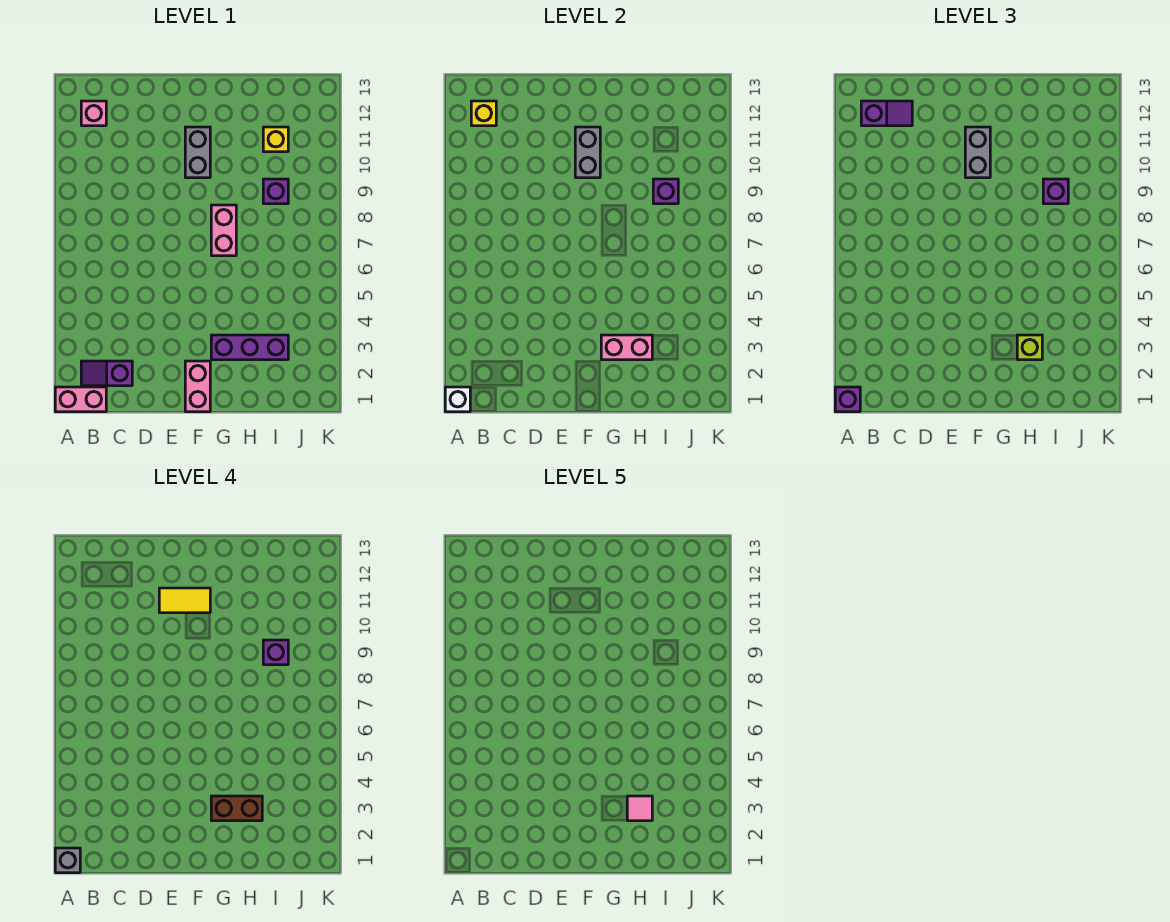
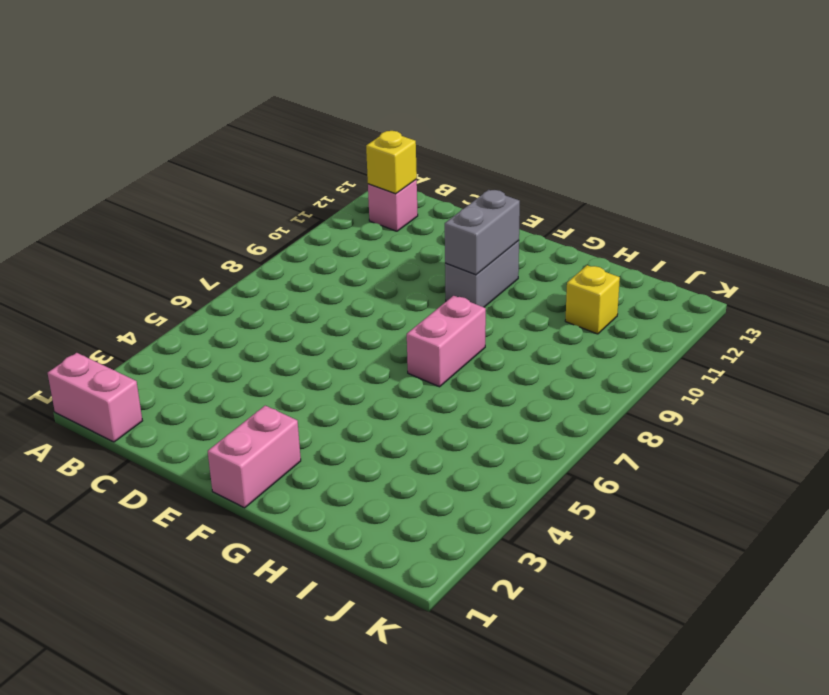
none -> purple 1x2 slope [81,361,132,386]
none -> purple 1x3 brick [211,335,288,360]
none -> purple 1x1 brick [263,179,288,204]

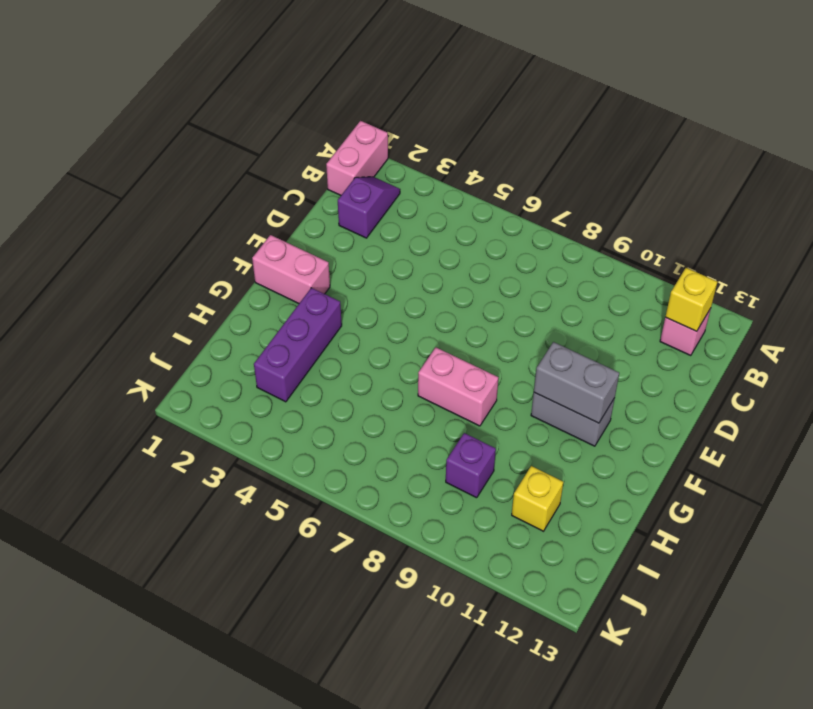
none -> white 1x1 brick [445,387,470,412]
none -> pink 1x2 brick [601,335,652,360]
none -> purple 1x1 brick [653,179,678,204]

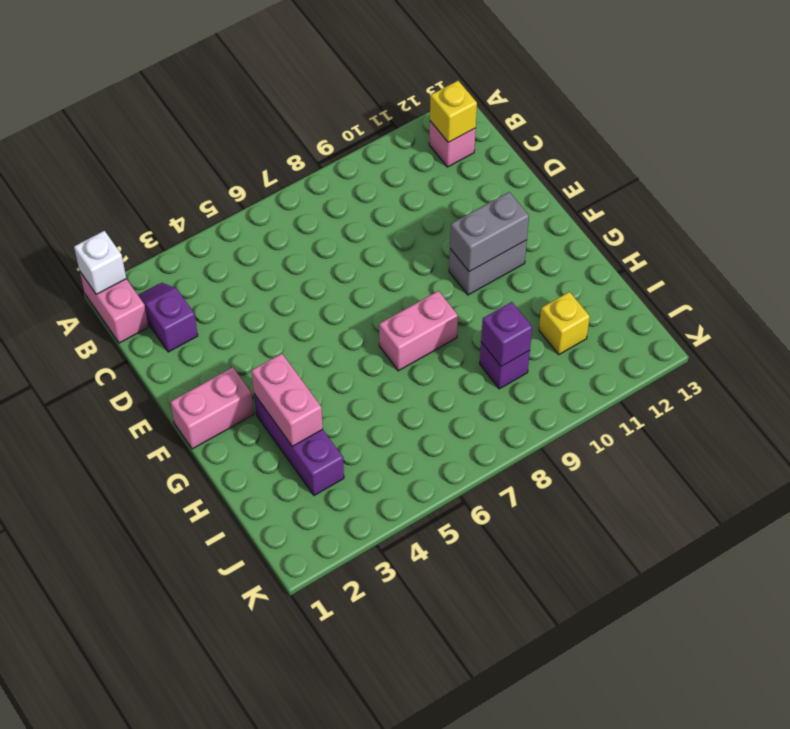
none -> purple 1x1 brick [835,387,860,412]
none -> purple 1x2 slope [861,101,912,126]
none -> grey 1x2 brick [965,127,990,178]

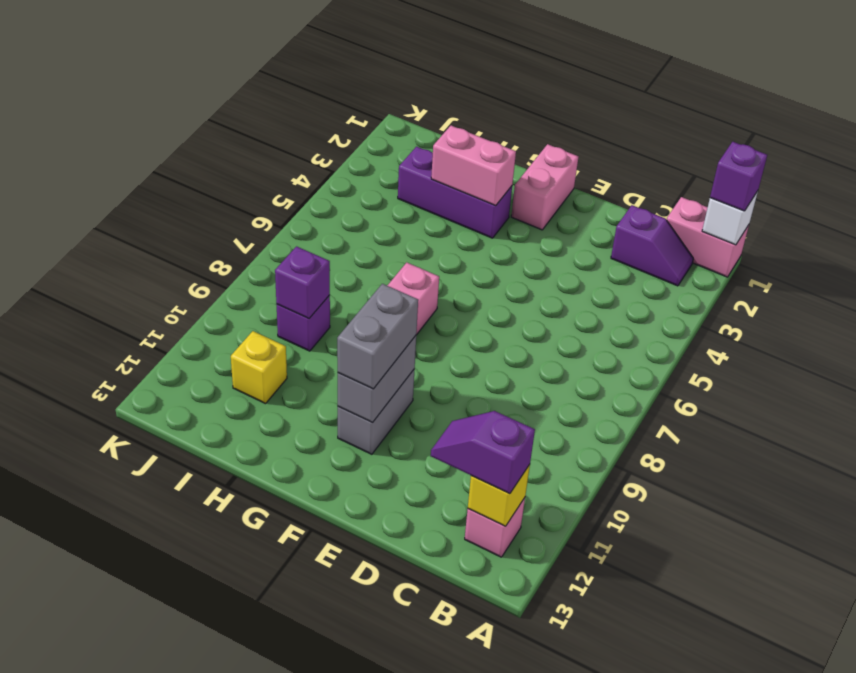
none -> lime 1x1 brick [1017,335,1042,360]
none -> purple 1x1 brick [1043,179,1068,204]
none -> grey 1x1 brick [55,848,80,873]

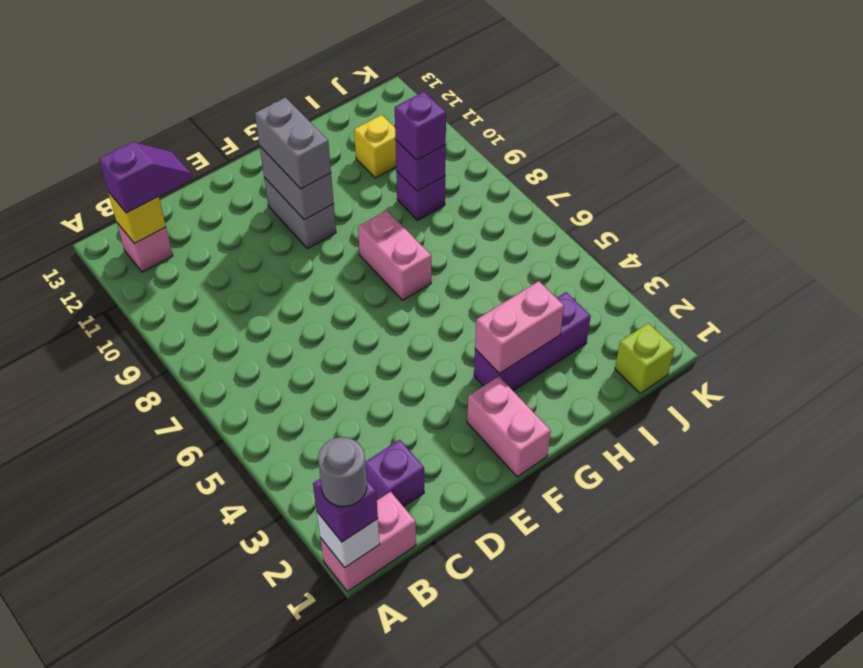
grey 1x1 round brick [318,437,367,507] -> grey 1x1 brick [55,848,80,873]
lime 1x1 brick [615,323,674,393] -> lime 1x1 brick moved to [1017,335,1042,360]
none -> yellow 1x2 tile [159,588,210,613]
none -> brown 1x2 brick [211,796,262,821]
none -> purple 1x1 brick [263,640,288,665]

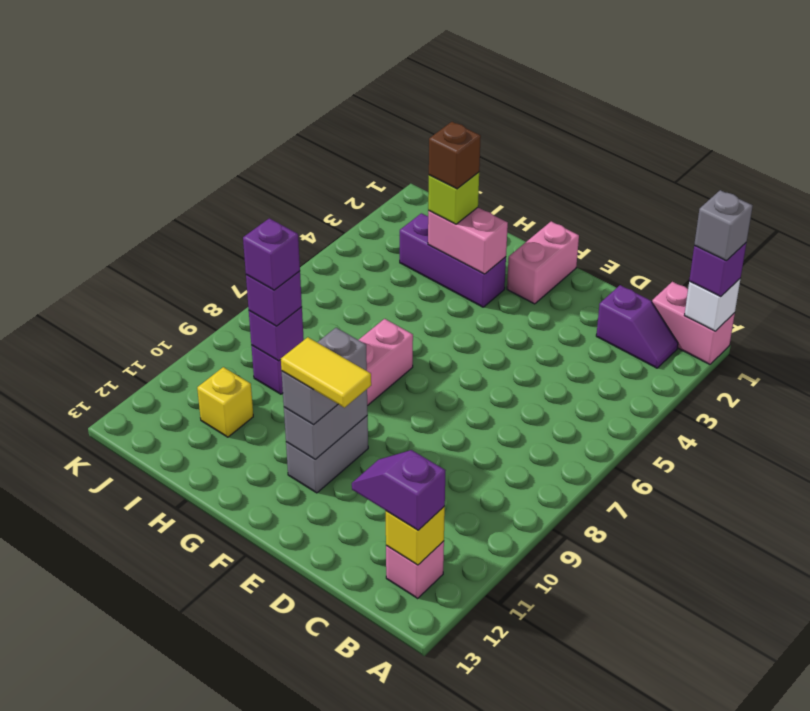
brown 1x1 brick [429,122,481,189] -> brown 1x2 brick [211,796,262,821]
none -> pink 1x1 tile [627,796,652,821]

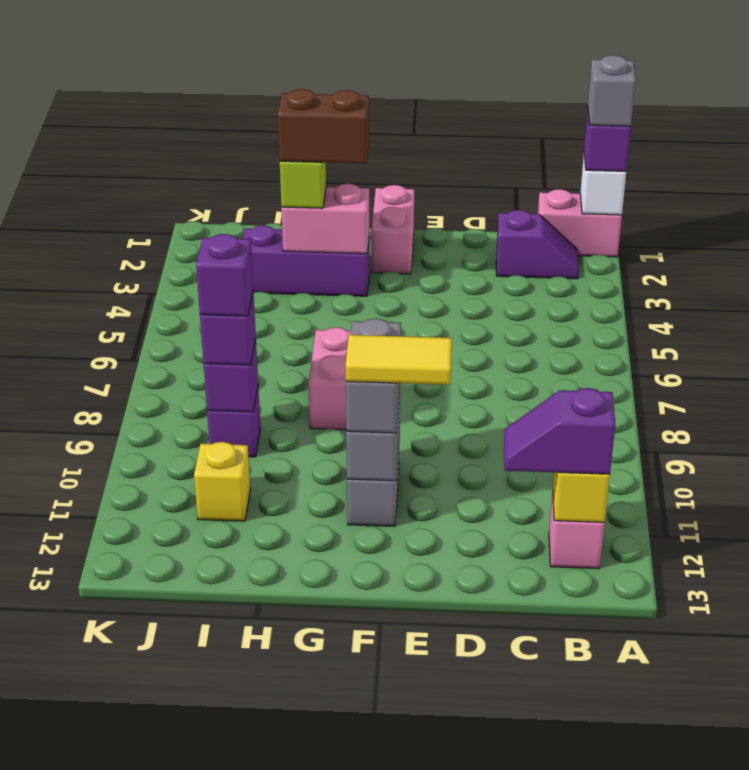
none -> pink 1x1 tile [627,796,652,821]

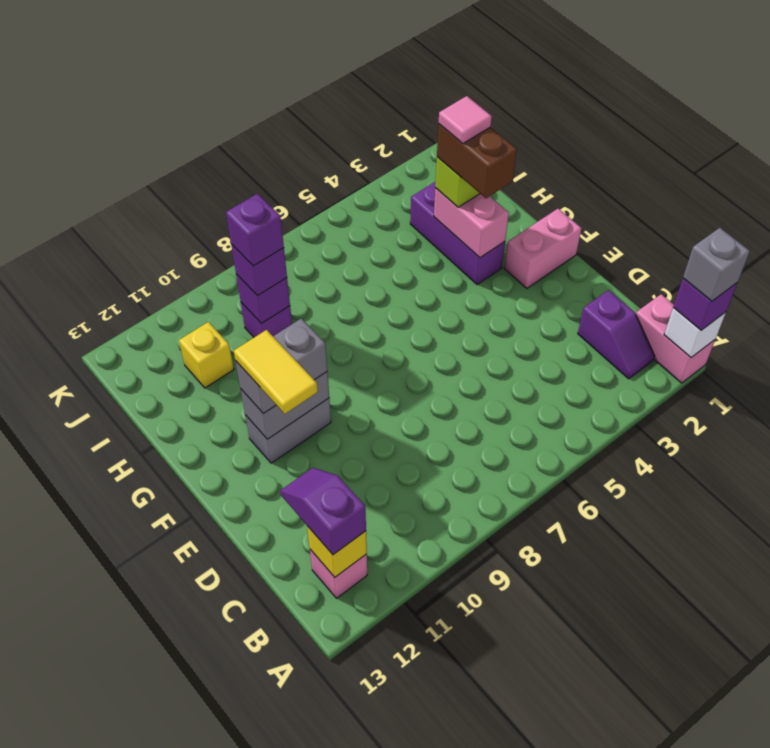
none -> pink 1x2 brick [211,205,236,256]

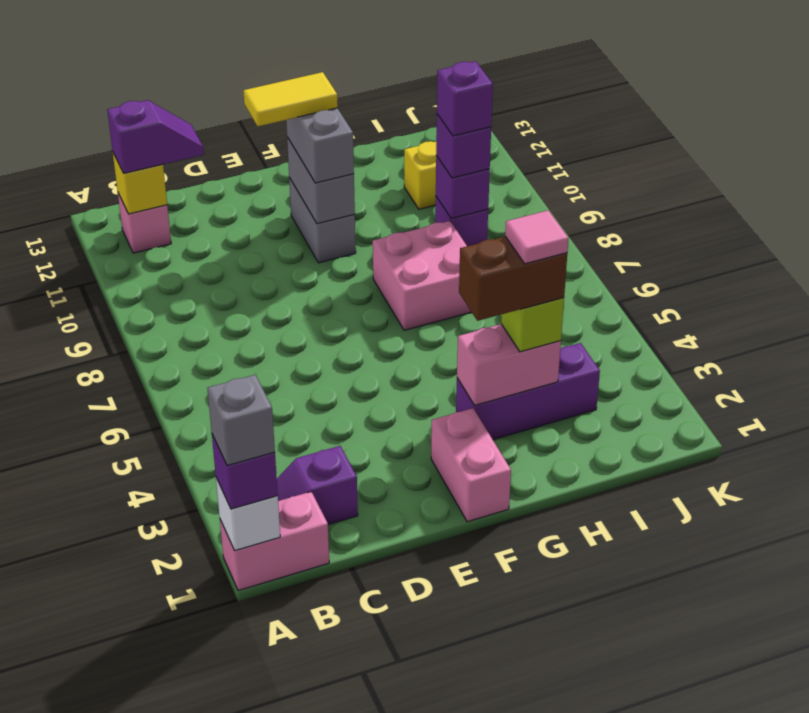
pink 2x2 brick [373,221,471,330] -> pink 1x2 brick [211,205,236,256]

